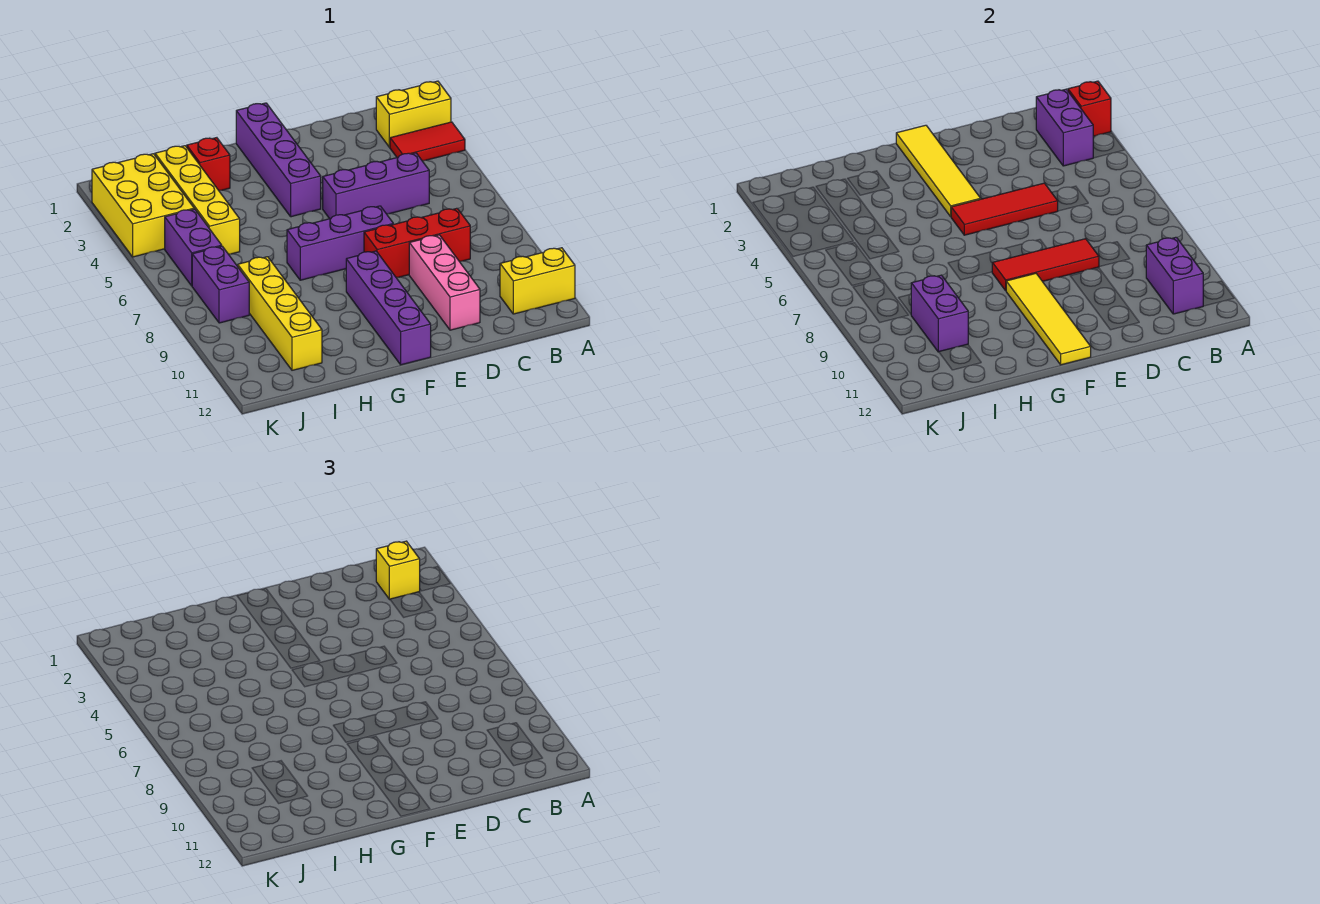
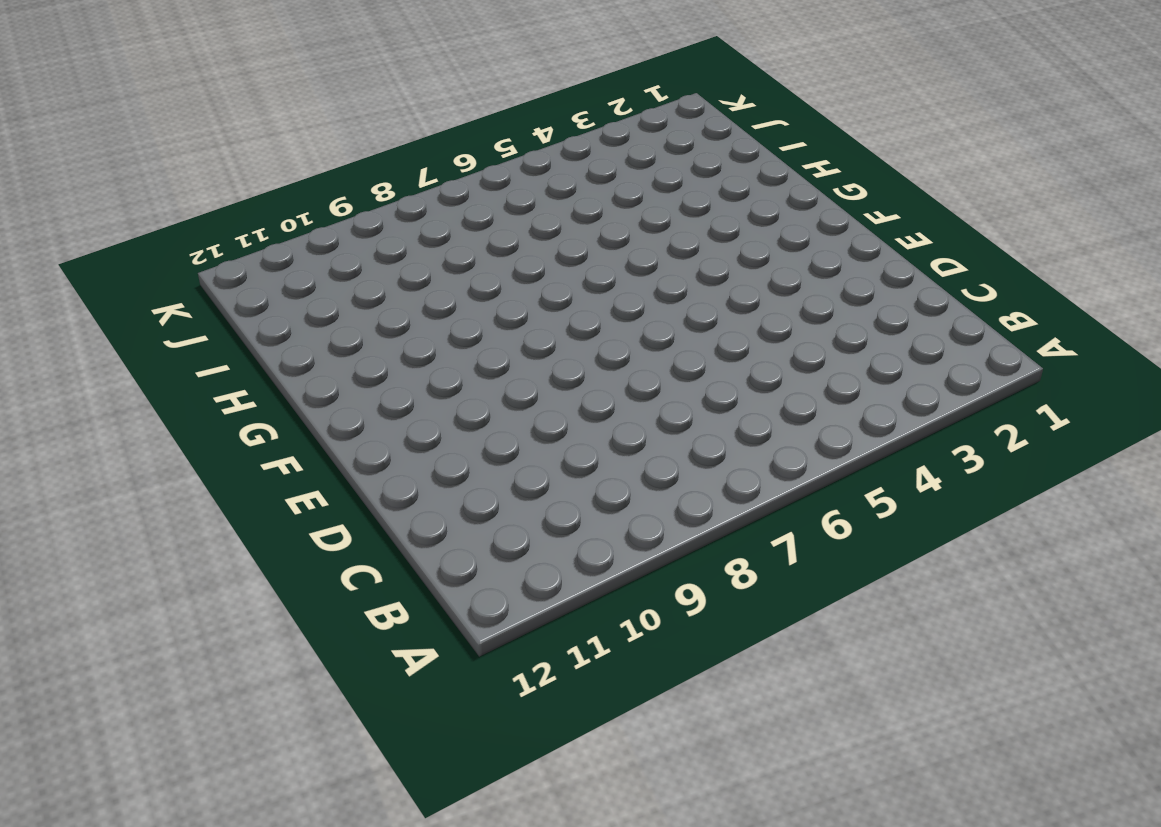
none -> yellow 1x2 brick [376,81,451,147]
none -> red 1x2 tile [390,122,465,161]
none -> yellow 1x2 brick [500,248,575,314]

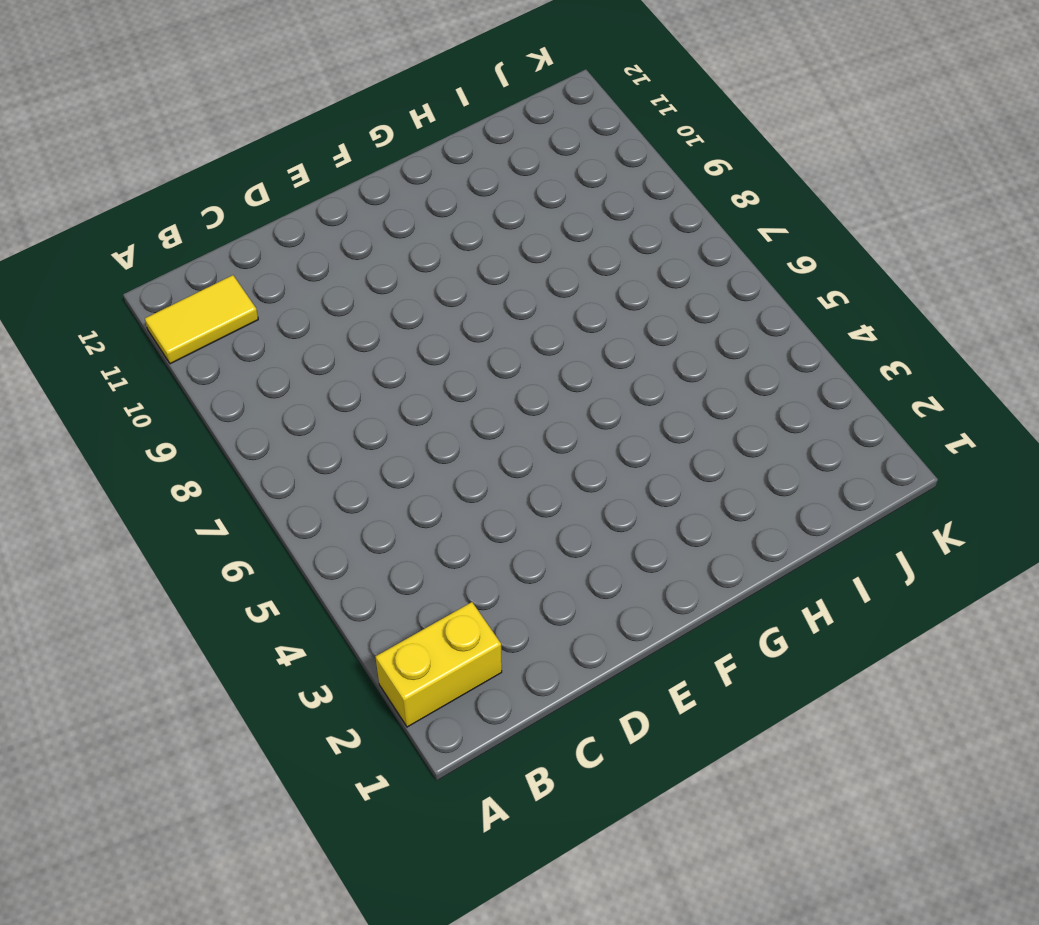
yellow 1x2 tile [145,275,258,364] -> yellow 1x2 brick [500,248,575,314]
none -> red 1x2 tile [390,122,465,161]
none -> purple 1x3 brick [323,153,429,219]
none -> red 1x3 brick [364,208,470,277]

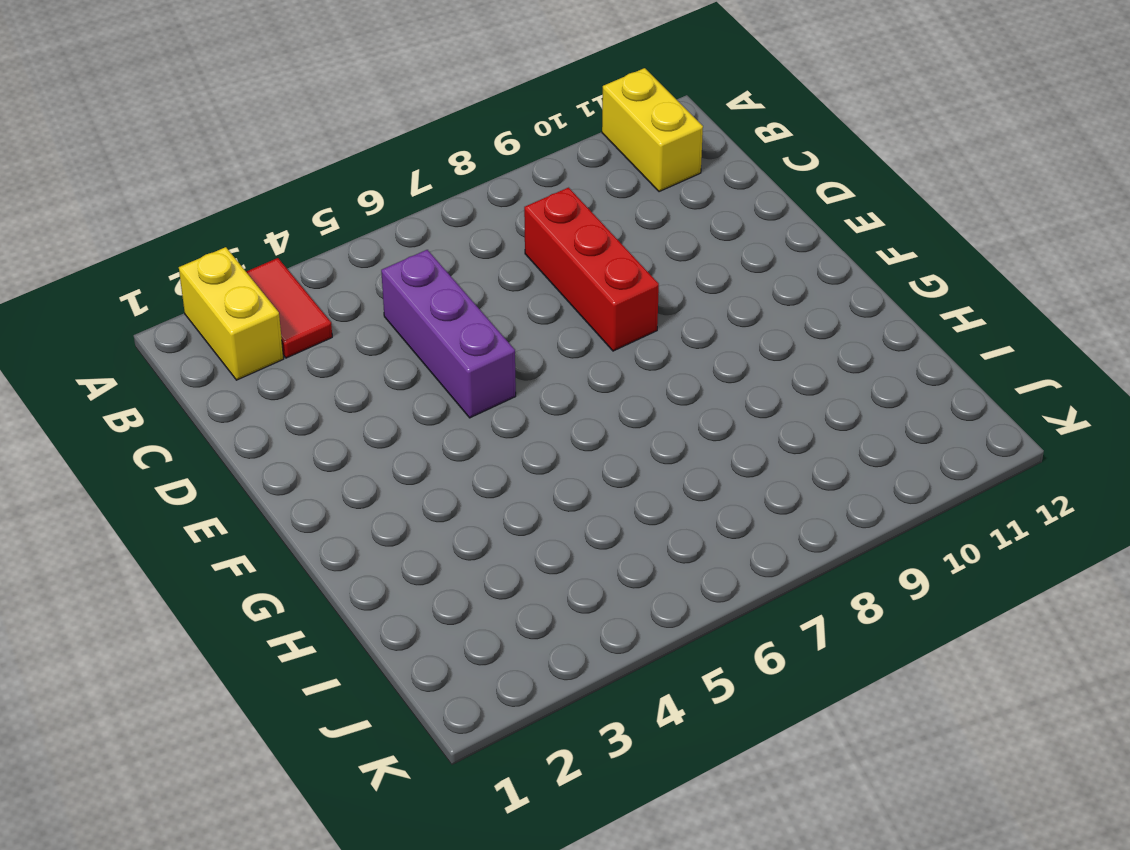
none -> pink 1x3 brick [409,235,480,330]
none -> purple 1x3 brick [287,206,393,280]
none -> purple 1x4 brick [236,103,321,217]

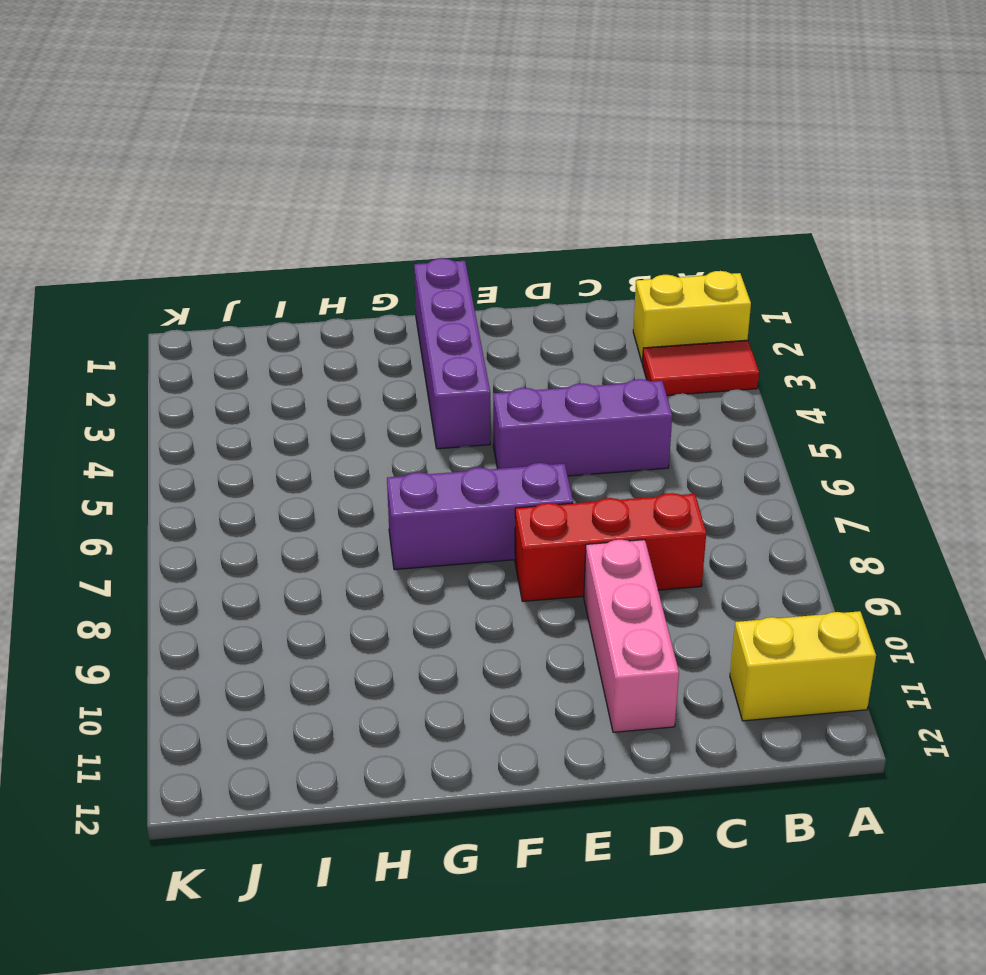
none -> purple 1x4 brick [346,251,431,365]
none -> red 1x1 brick [187,138,230,191]
none -> yellow 1x4 brick [155,146,240,254]

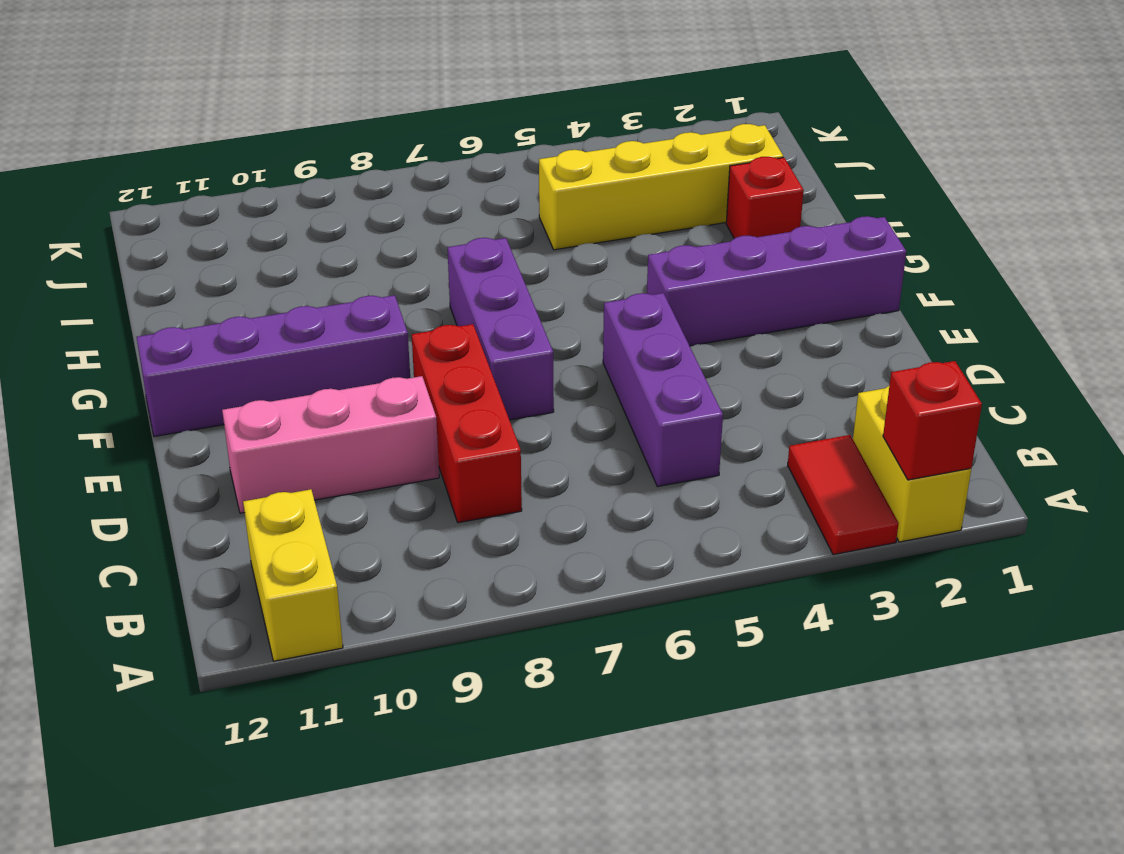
none -> yellow 1x4 brick [238,257,322,370]
none -> yellow 2x3 brick [92,154,194,257]
none -> purple 1x2 brick [165,209,222,286]

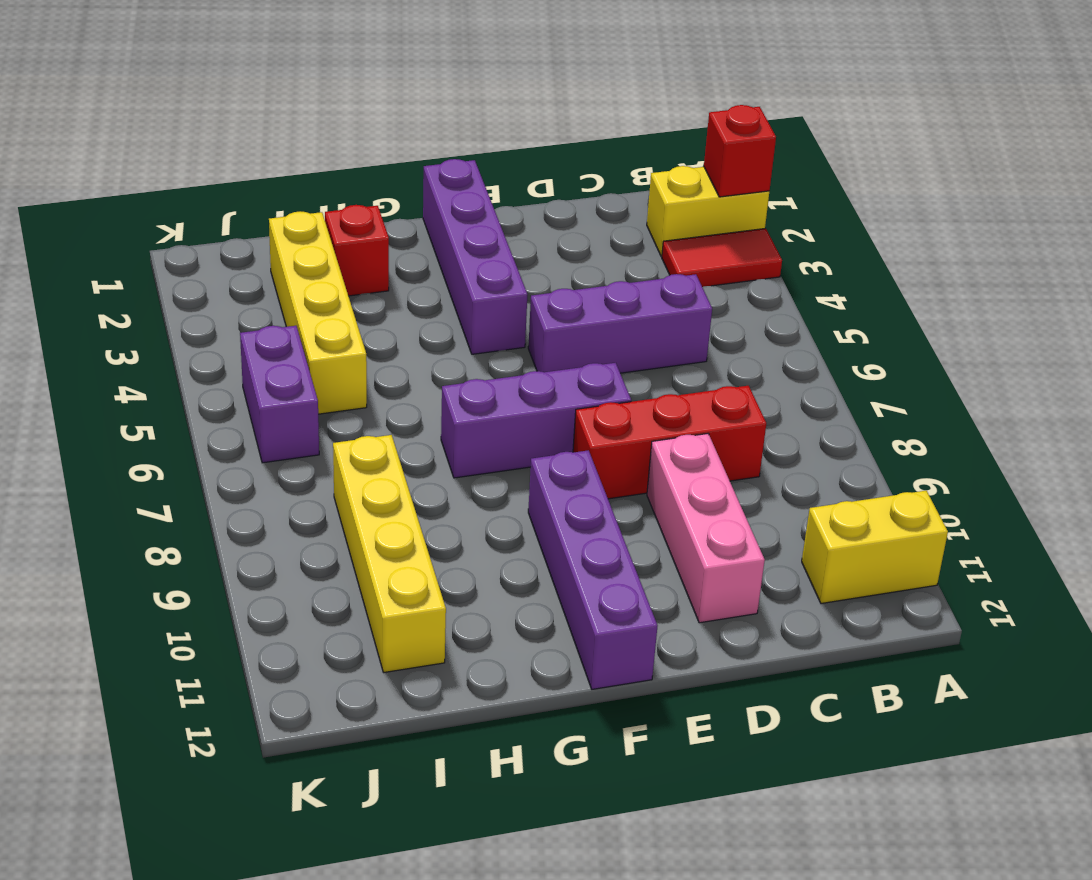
none -> yellow 2x3 brick [92,154,194,257]
none -> purple 1x2 brick [192,246,249,323]
none -> purple 1x2 brick [1036,89,1093,166]

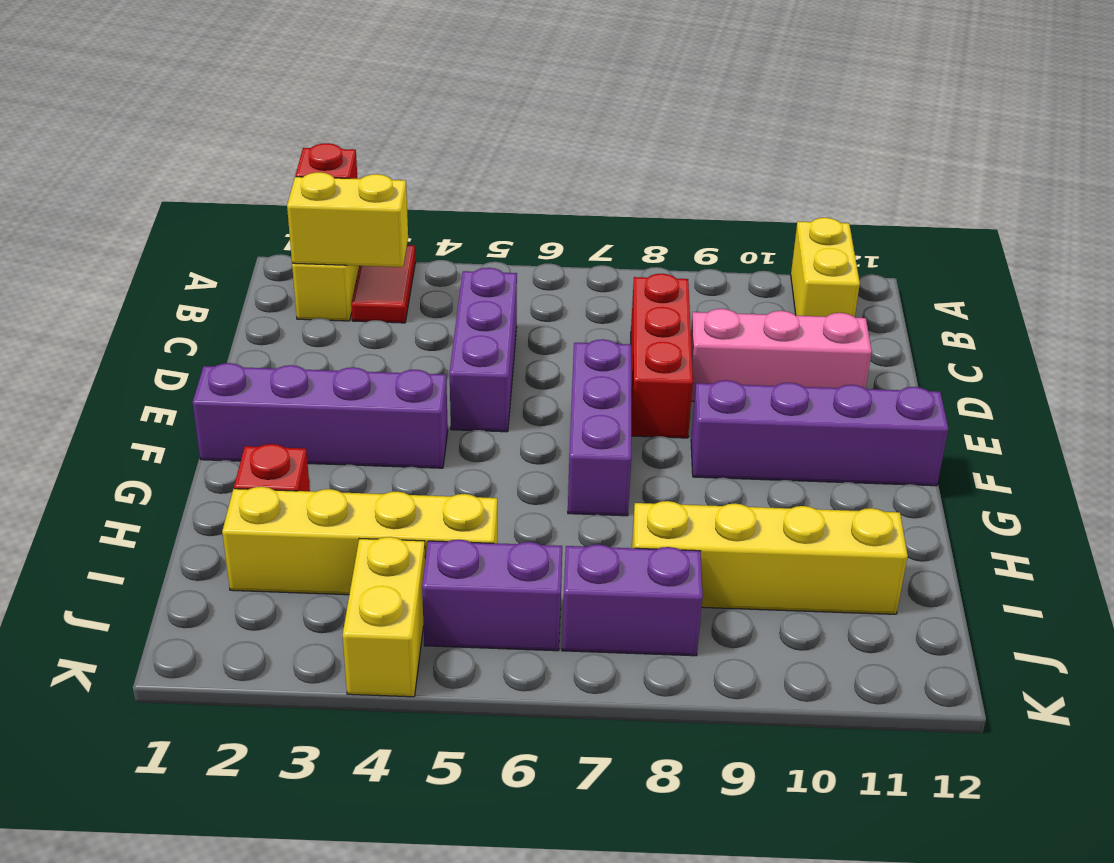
yellow 1x2 brick [287,172,408,267] -> purple 1x2 brick [1036,89,1093,166]
yellow 1x2 brick [343,537,425,697] -> yellow 2x3 brick [92,154,194,257]
none -> purple 1x2 brick [1146,237,1203,314]
none -> red 1x3 tile [951,183,1058,235]
none -> red 1x3 tile [992,239,1099,290]

